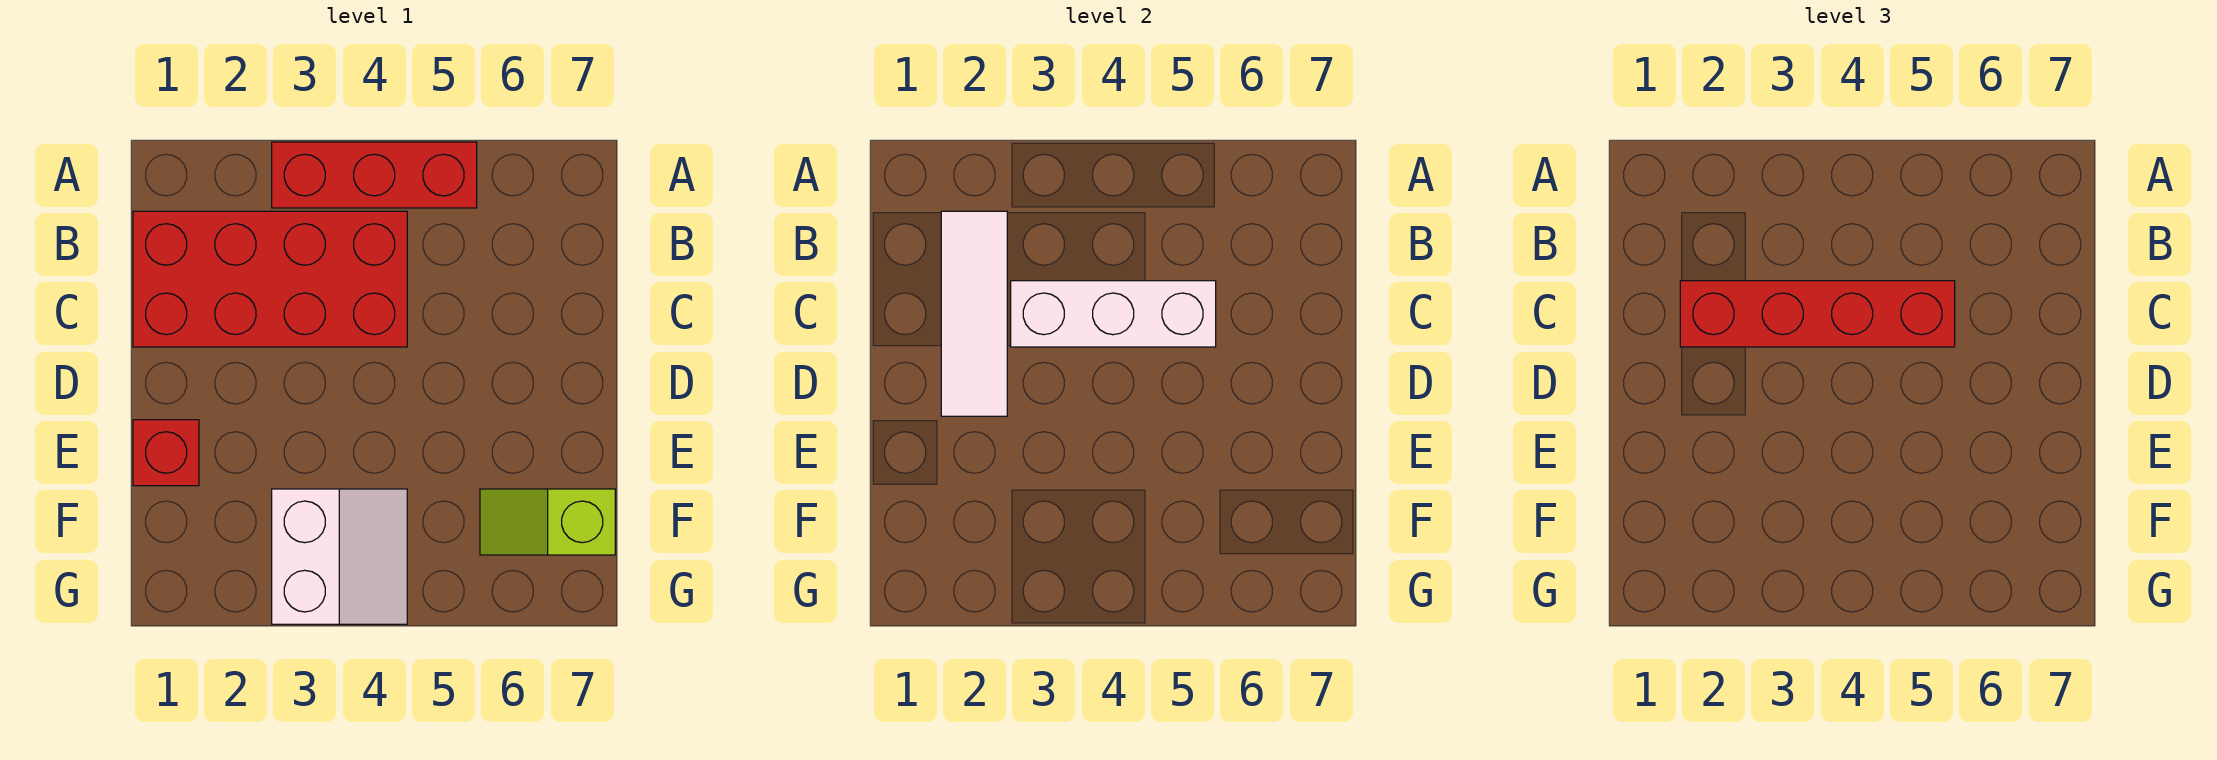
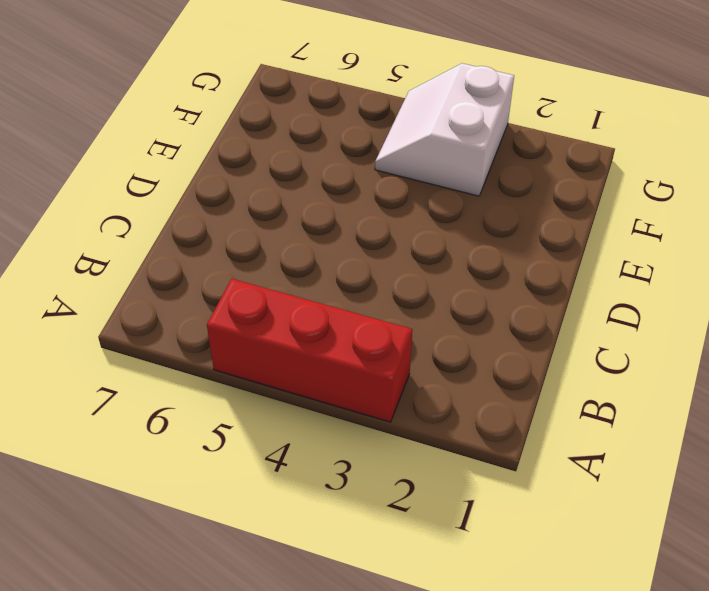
none -> red 2x4 brick [133,211,407,347]
none -> red 1x1 brick [133,420,199,486]

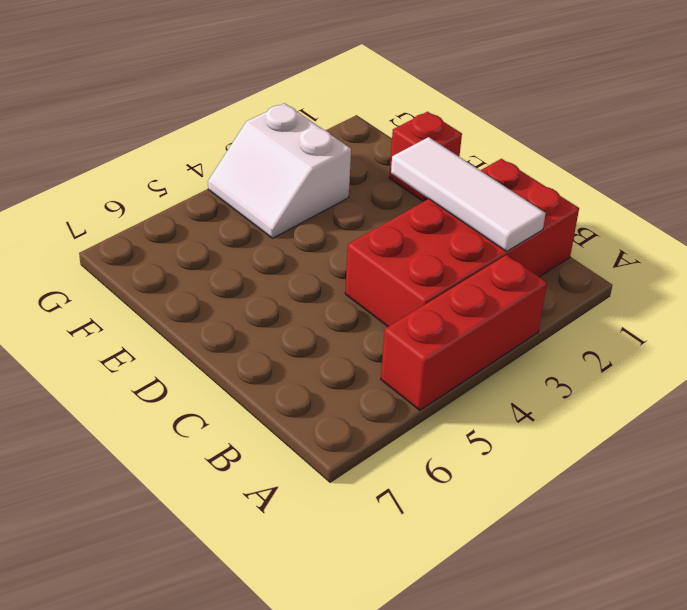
none -> lime 1x2 slope [480,489,615,555]
none -> white 1x3 brick [1011,281,1216,347]

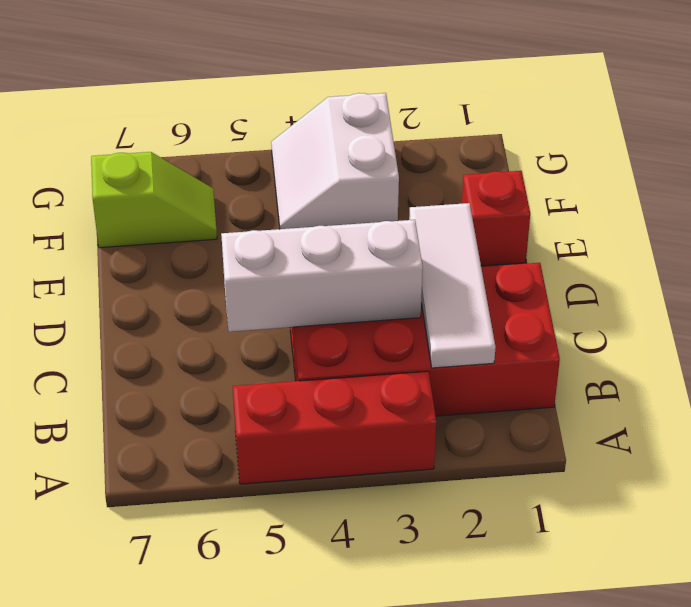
none -> red 1x4 brick [1680,281,1955,347]

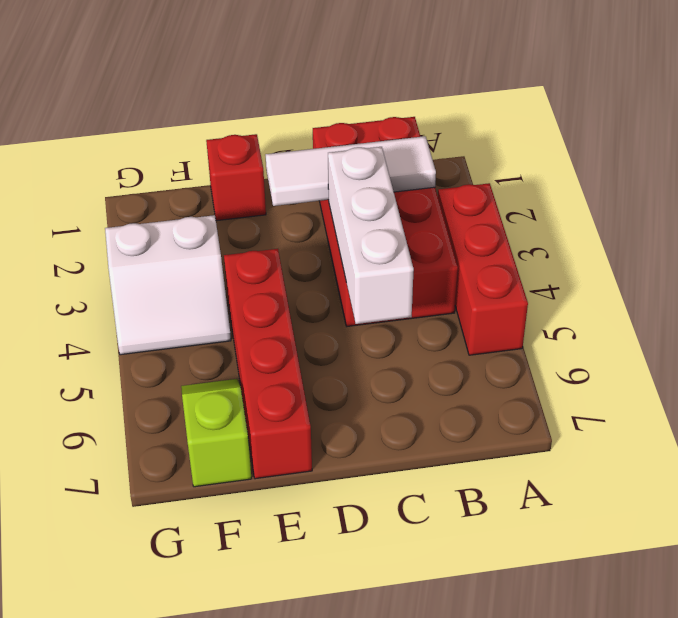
red 1x4 brick [224,249,312,479] -> red 1x4 brick moved to [1680,281,1955,347]

